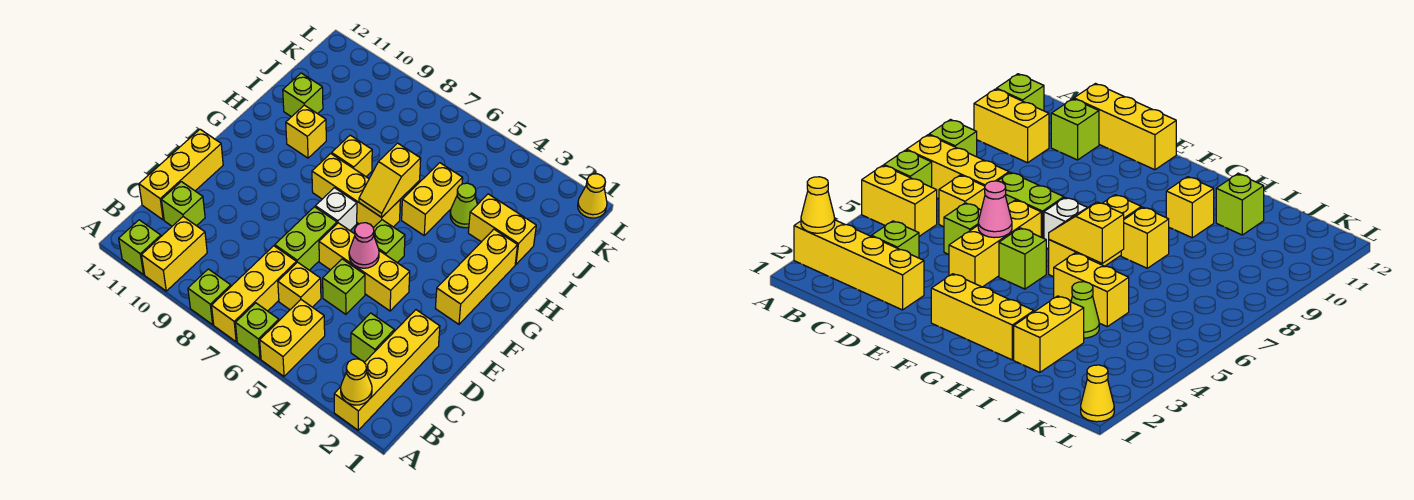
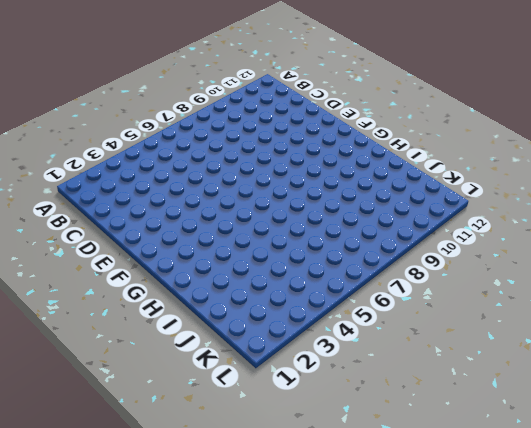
none -> yellow 1x4 brick [334,310,440,430]
none -> yellow 1x2 brick [260,300,325,376]
none -> lime 1x1 brick [236,303,279,359]

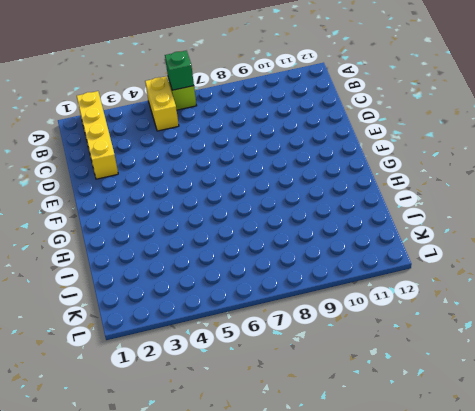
green 1x1 brick [165,51,194,90] -> none
none -> yellow 1x3 brick [212,246,296,342]
none -> lime 1x1 brick [188,269,231,325]
none -> yellow 1x2 brick [142,217,207,291]

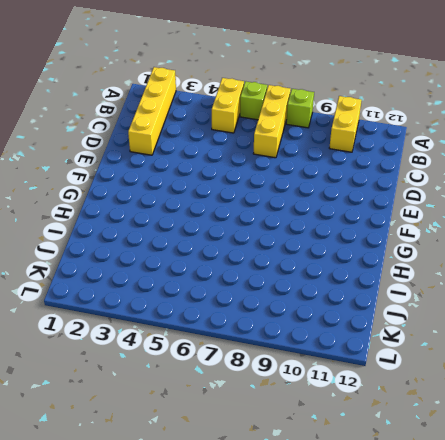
none -> lime 1x1 brick [119,220,161,275]
none -> lime 1x1 brick [351,313,394,362]
none -> yellow 1x1 brick [278,262,321,310]

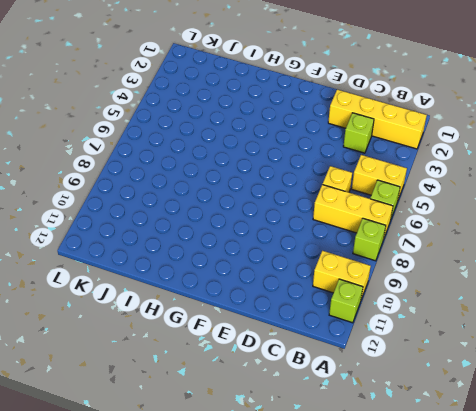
none -> lime 1x1 brick [161,182,205,226]
none -> yellow 1x3 brick [139,129,223,220]
none -> lime 1x1 brick [323,259,365,314]

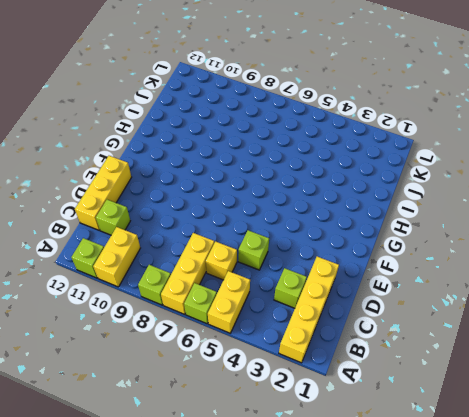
none -> lime 1x2 brick [275,207,337,270]
none -> yellow 1x3 brick [319,223,410,311]
none -> yellow 1x3 brick [435,229,518,324]

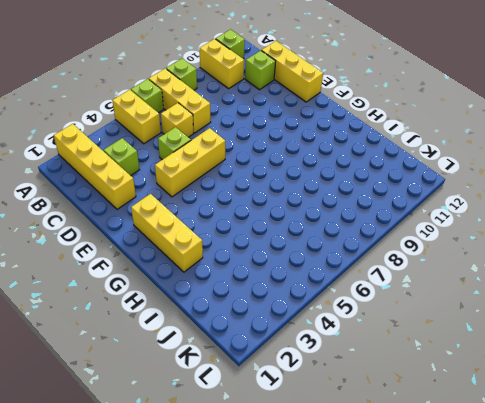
none -> lime 1x2 brick [275,207,337,270]
none -> lime 1x1 brick [373,220,405,263]
none -> white 1x1 brick [315,188,357,230]

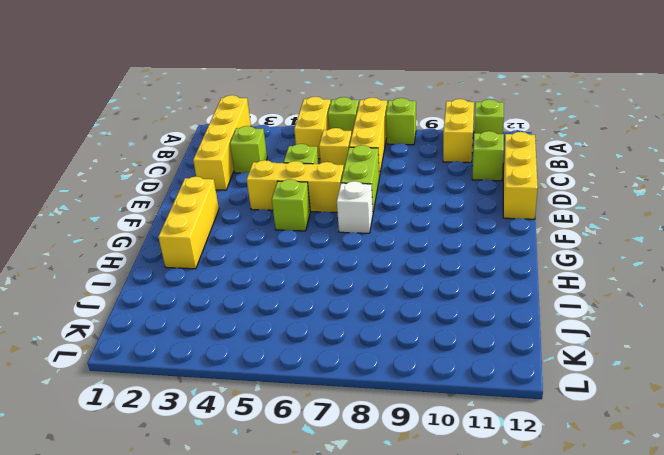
none -> yellow 1x3 brick [312,154,400,228]
none -> yellow 1x2 brick [402,163,463,235]
none -> yellow 1x1 brick [332,135,372,177]

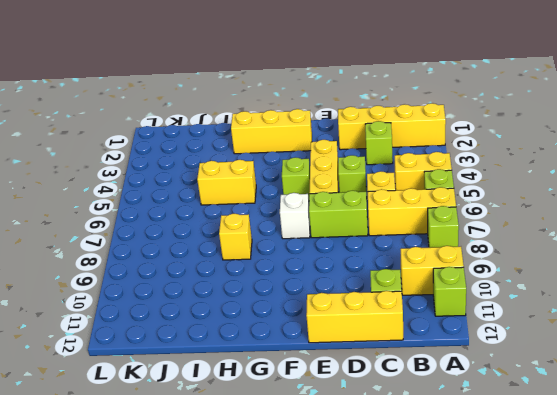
none -> yellow 1x3 brick [312,154,400,228]
none -> yellow 1x1 brick [286,105,326,158]
none -> yellow 1x2 brick [468,194,536,264]

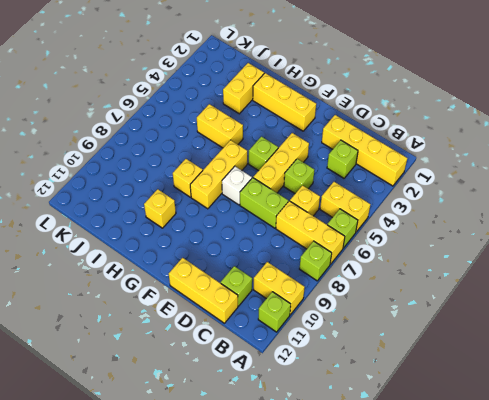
none -> lime 1x1 cone [450,183,477,228]
none -> lime 1x1 brick [283,73,323,117]
none -> yellow 1x1 cone [578,174,607,218]

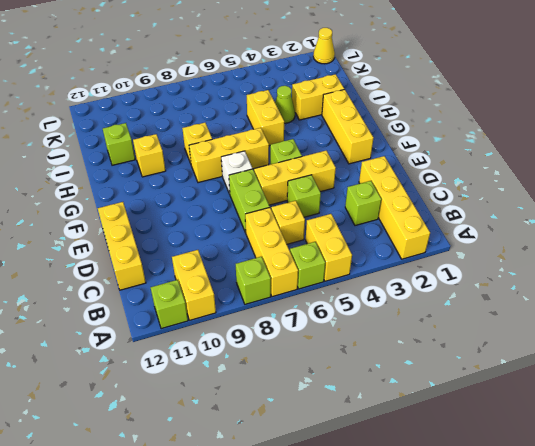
none -> lime 1x1 brick [161,182,205,226]
none -> yellow 1x1 cone [341,359,372,405]
none -> pink 1x1 cone [349,223,379,268]

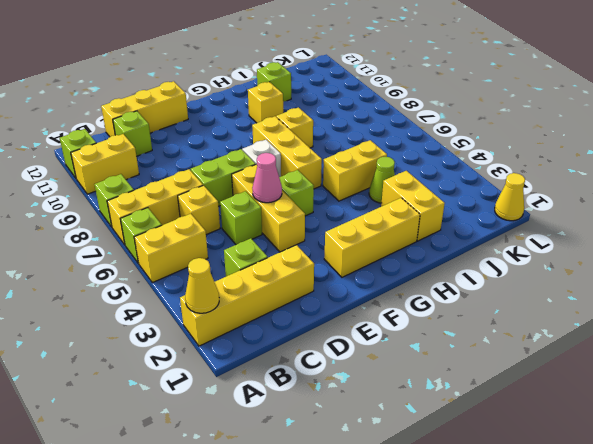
none -> yellow 1x2 slope [359,143,421,217]

